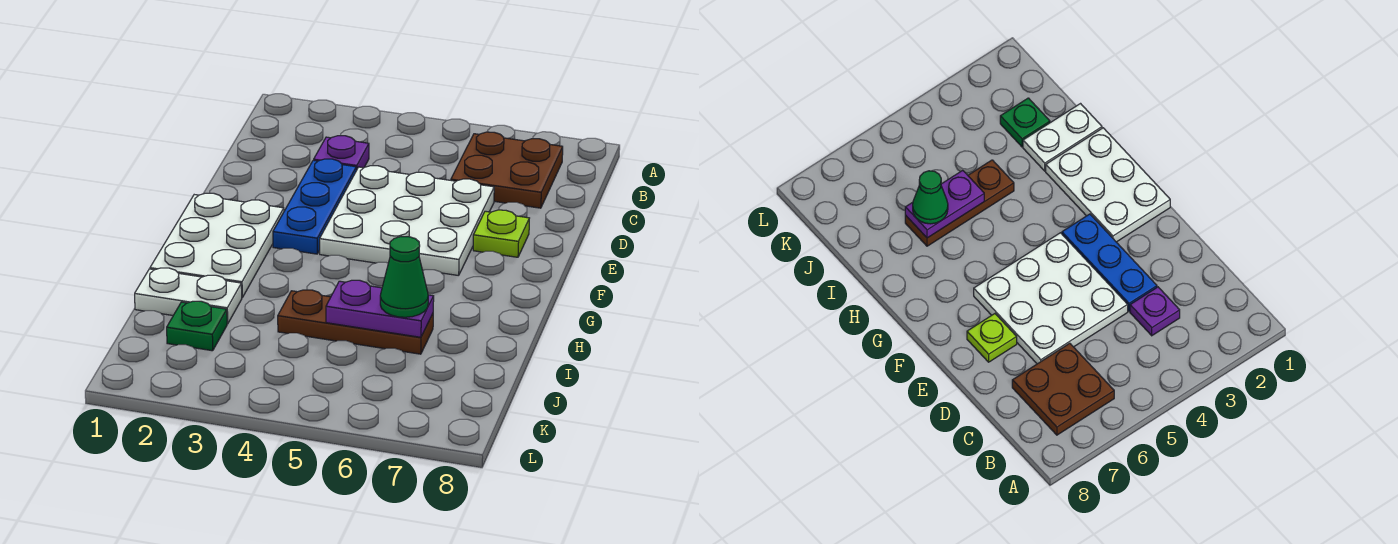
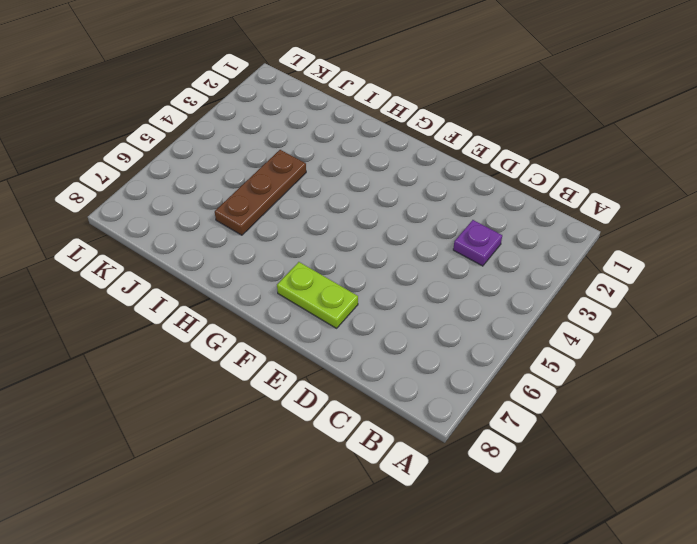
lime 1x2 plate [277,262,358,328] -> lime 1x1 plate [473,210,529,257]
none -> brown 2x2 plate [451,132,563,208]
none -> blue 1x3 plate [273,159,356,254]

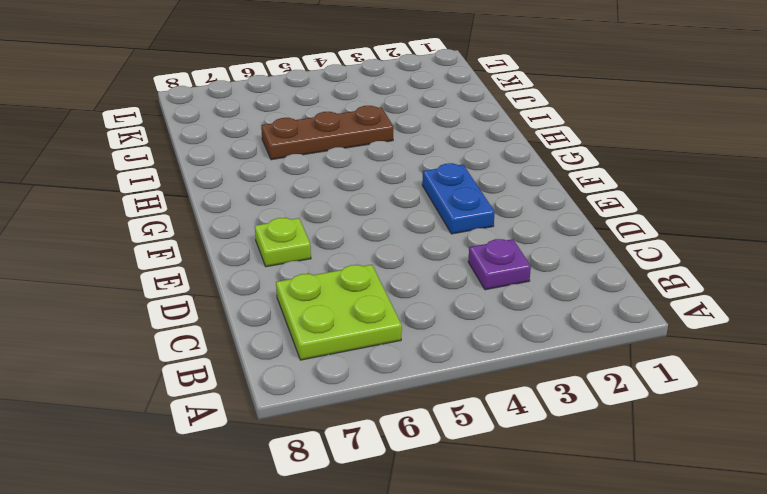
lime 2x2 plate [276,265,402,360] -> brown 2x2 plate [451,132,563,208]
blue 1x2 plate [422,163,495,234] -> blue 1x3 plate [273,159,356,254]
none -> white 3x3 plate [320,166,494,276]
none -> white 2x3 plate [150,193,284,297]

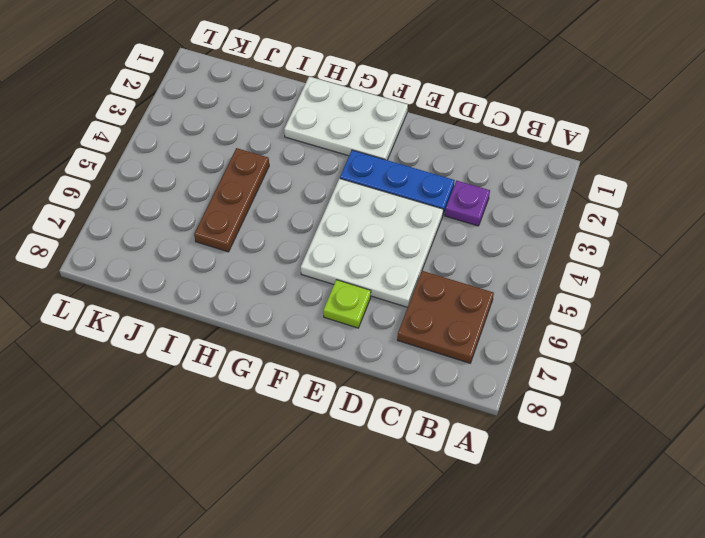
none -> white 1x2 plate [135,268,242,324]
none -> green 1x1 plate [167,301,227,351]

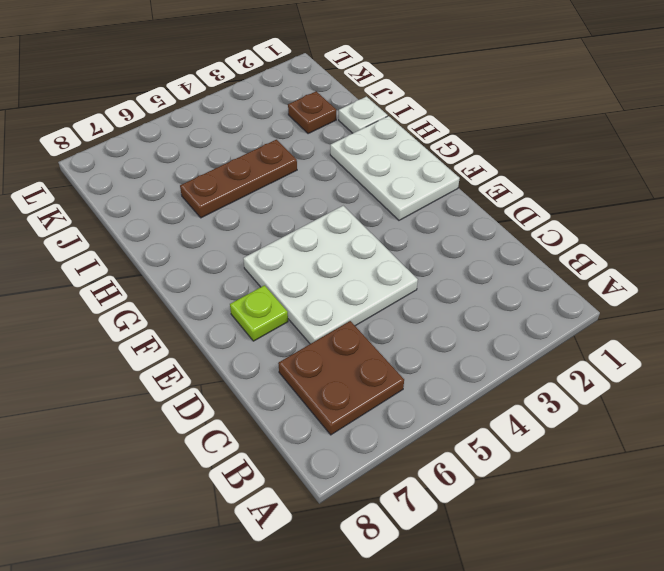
white 1x1 plate [339,97,388,133] -> white 1x2 plate [135,268,242,324]
brown 1x1 plate [288,91,336,134] -> green 1x1 plate [167,301,227,351]
none -> purple 1x1 plate [314,136,369,170]
none -> blue 1x3 plate [273,159,356,254]

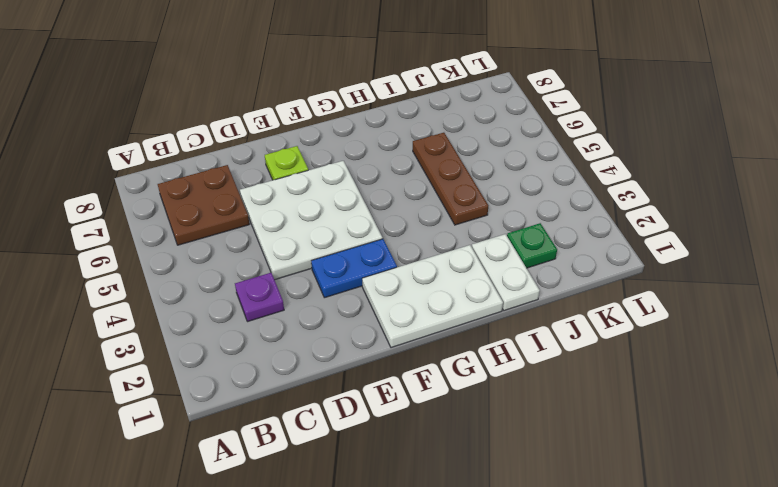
blue 1x2 plate [311,239,397,298] -> blue 1x3 plate [273,159,356,254]
none -> purple 1x2 plate [326,280,434,337]
none -> green 1x1 cone [380,237,428,317]

